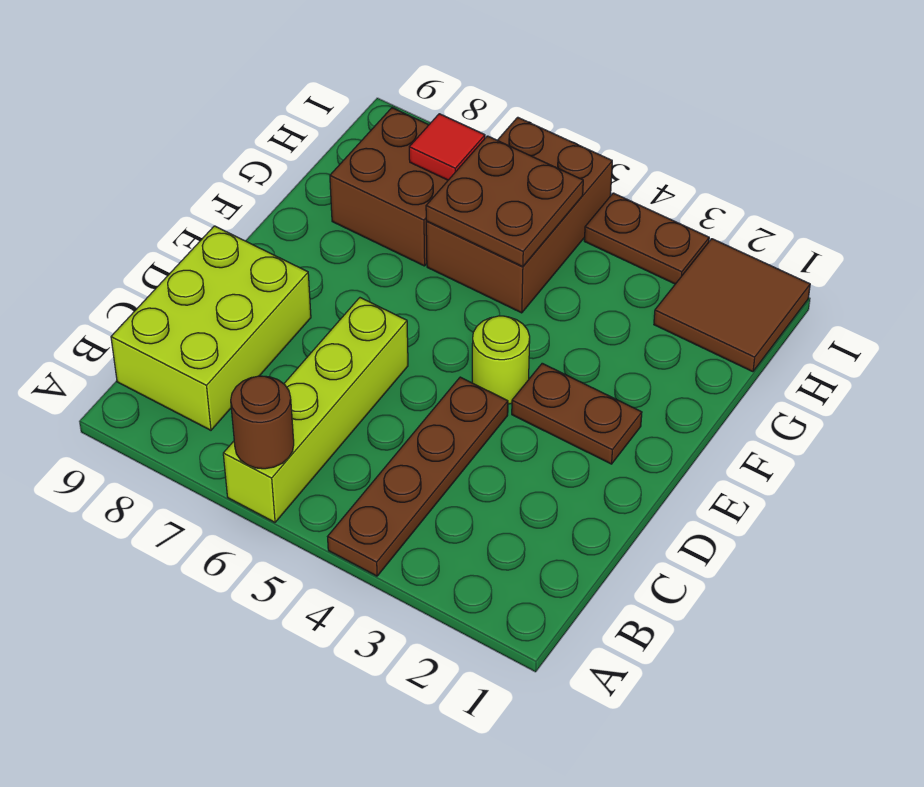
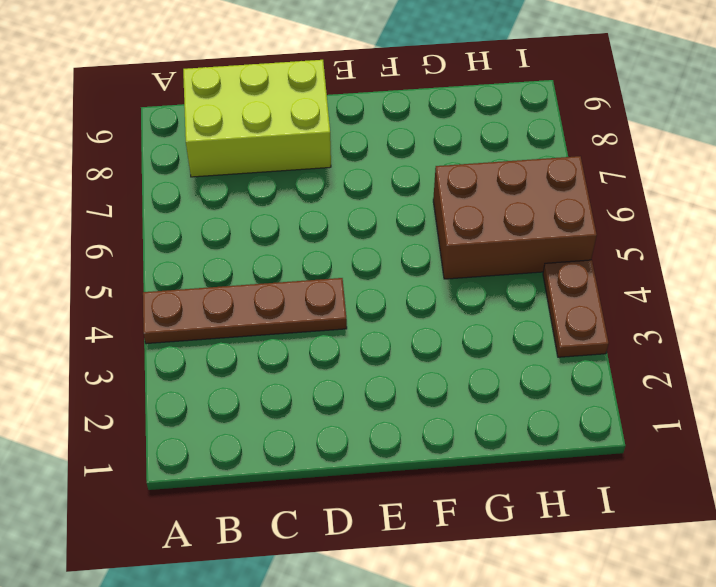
none -> lime 1x4 brick [223,298,408,522]
none -> brown 1x2 plate [512,363,642,464]
none -> lime 1x1 round brick [472,316,530,404]

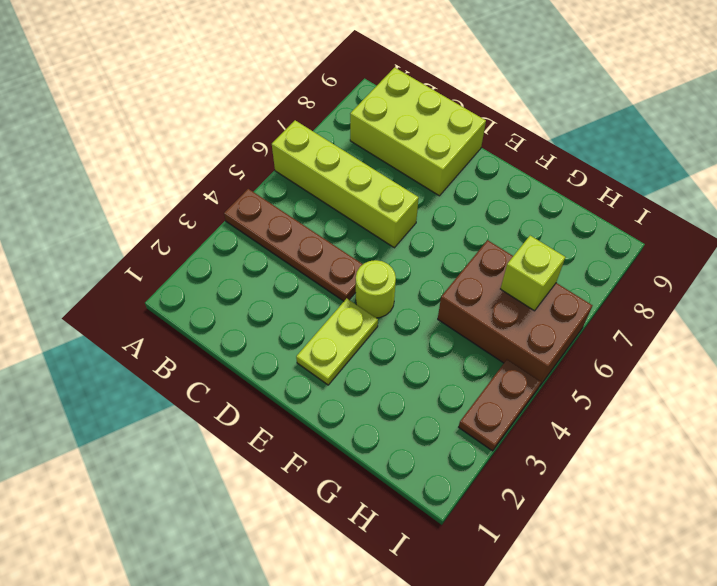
lime 1x2 plate [296,298,378,385] -> brown 1x2 plate [512,363,642,464]
lime 1x1 brick [501,236,565,311] -> brown 2x2 plate [426,136,583,267]
none -> brown 2x2 brick [330,108,448,266]
none -> brown 2x2 tile [654,239,810,372]
none -> brown 1x1 round brick [231,376,294,469]

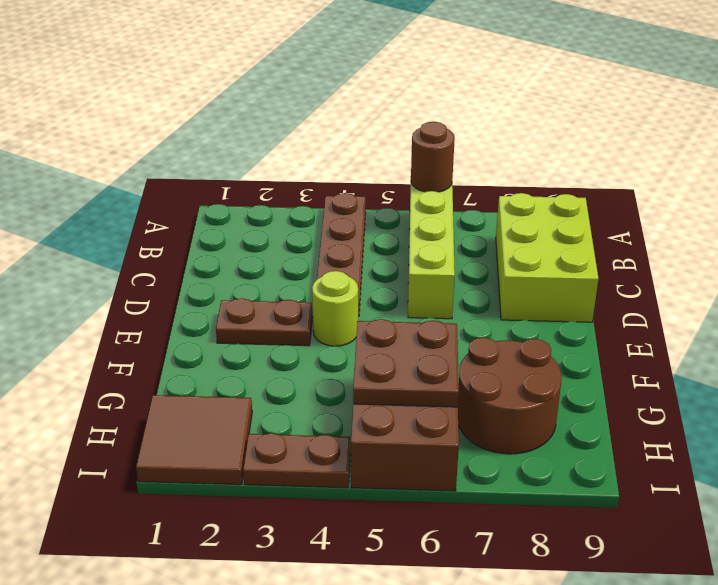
brown 2x2 round brick [458,337,562,454] -> brown 2x2 brick [330,108,448,266]
none -> red 1x1 tile [409,114,485,180]

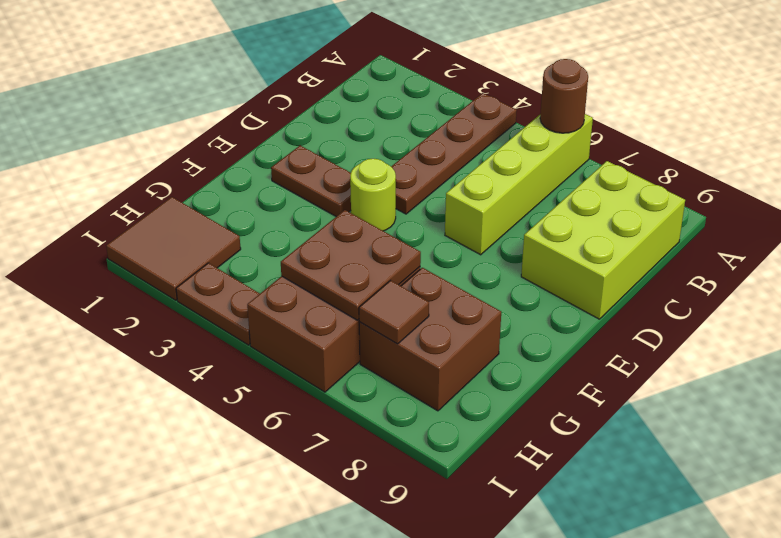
brown 1x1 tile [359,280,429,344] -> red 1x1 tile [409,114,485,180]

